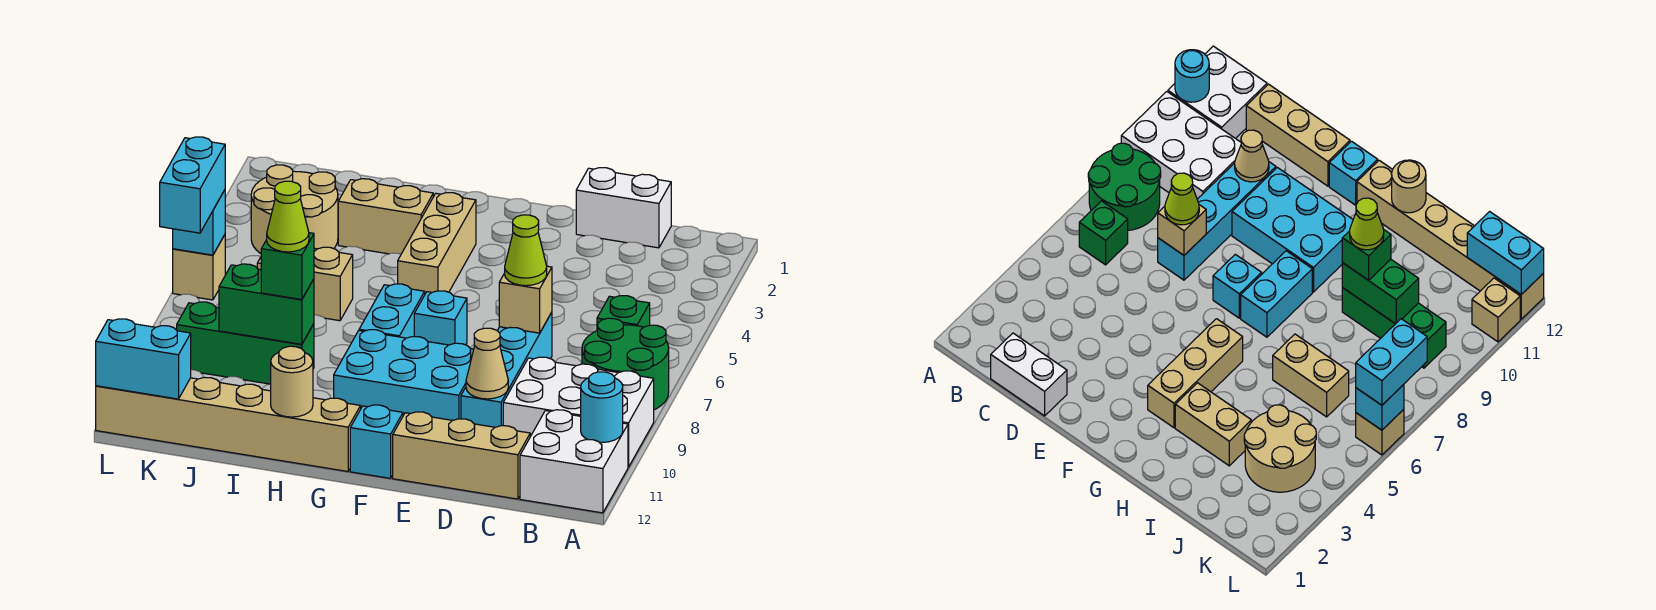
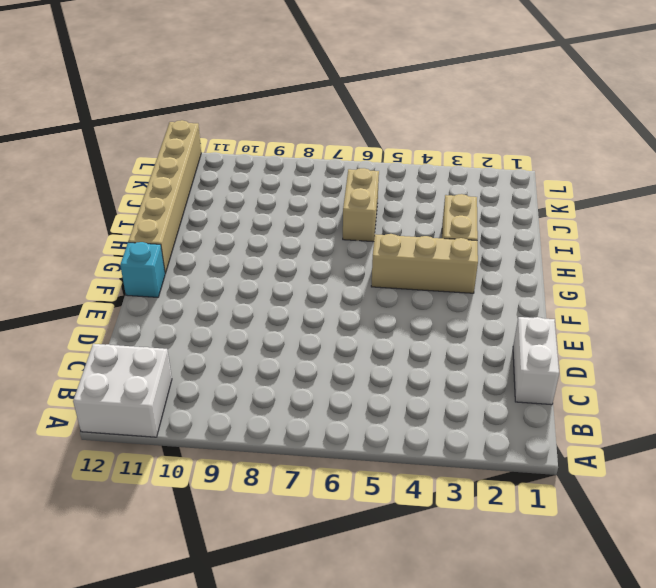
none -> green 2x2 round brick [582,318,669,410]
none -> white 2x3 brick [503,357,654,467]
none -> green 1x1 brick [597,296,650,330]
none -> tan 1x3 brick [393,412,530,499]

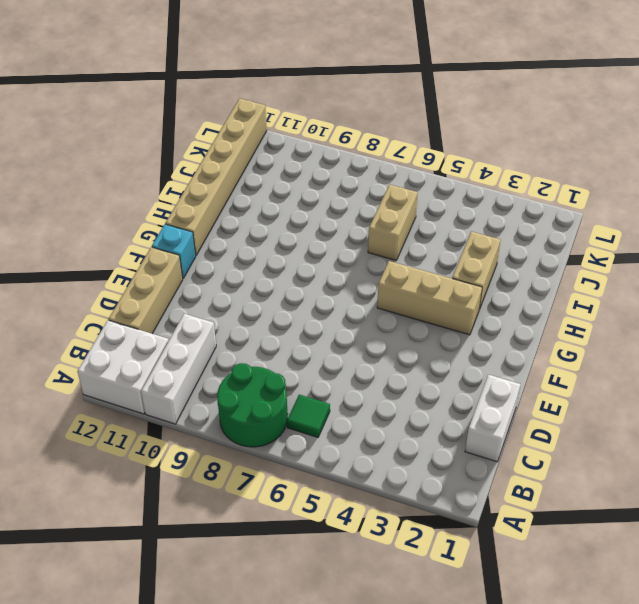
white 1x3 brick [141,314,216,424] -> white 2x3 brick [503,357,654,467]
green 1x1 tile [287,395,330,437] -> green 1x1 brick [597,296,650,330]
none -> cyan 1x4 brick [461,312,552,427]
none -> cyan 2x3 brick [334,330,474,420]
none -> cyan 1x1 brick [414,291,467,345]
none -> cyan 1x2 brick [359,284,425,338]

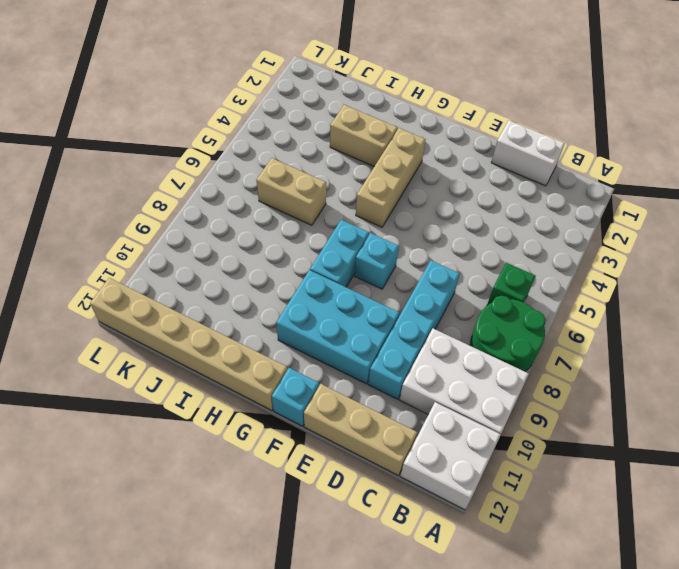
none -> green 1x3 brick [177,302,314,384]
none -> tan 2x2 round brick [251,165,338,253]
none -> tan 1x1 brick [173,235,225,300]
none -> tan 1x1 brick [1472,278,1520,342]

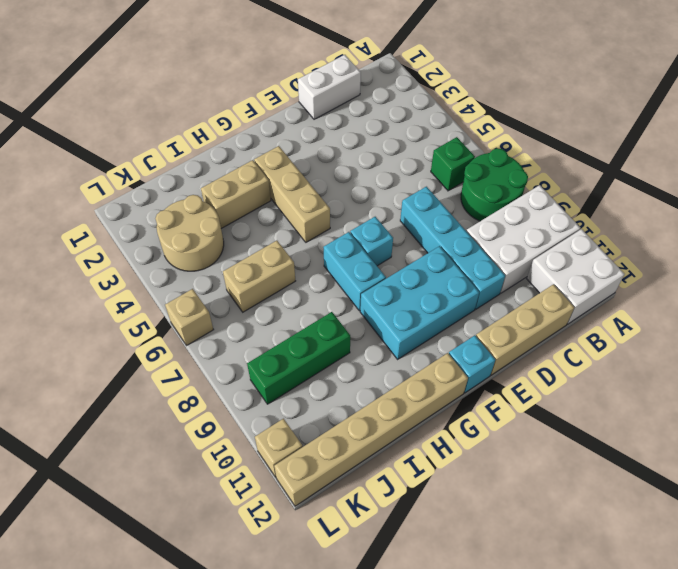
none -> cyan 1x1 round brick [581,372,623,442]
none -> tan 1x1 brick [499,266,552,333]
none -> tan 1x1 cone [466,328,508,399]
none -> tan 1x1 round brick [271,346,313,417]

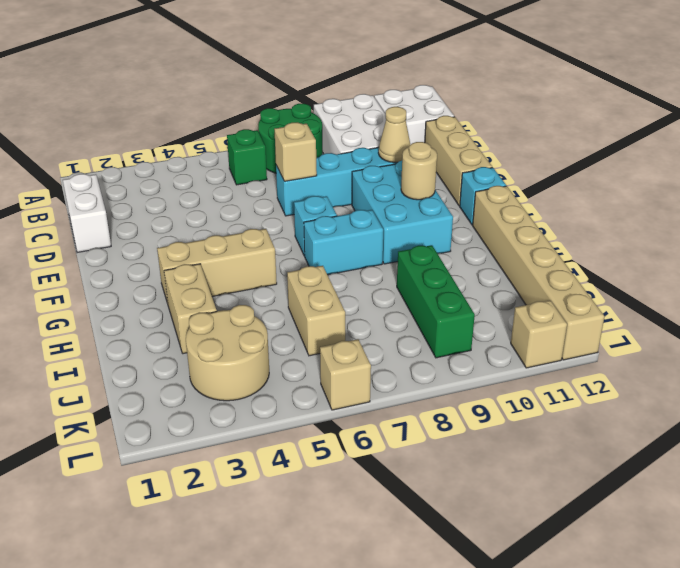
tan 1x1 round brick [401,142,437,200] -> tan 1x1 round brick moved to [271,346,313,417]
none -> cyan 1x1 round brick [581,372,623,442]
none -> green 1x2 brick [219,264,314,344]
none -> cyan 1x2 brick [96,319,191,399]
none -> cyan 1x1 brick [173,190,225,255]

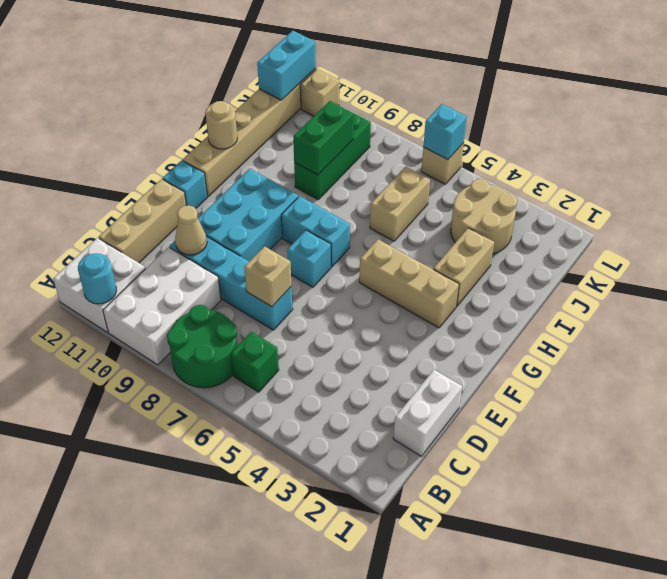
none -> lime 1x1 cone [505,215,547,286]
none -> green 1x1 brick [261,233,314,300]
none -> cyan 1x2 brick [160,137,225,233]
none -> lime 1x1 cone [267,181,309,252]

